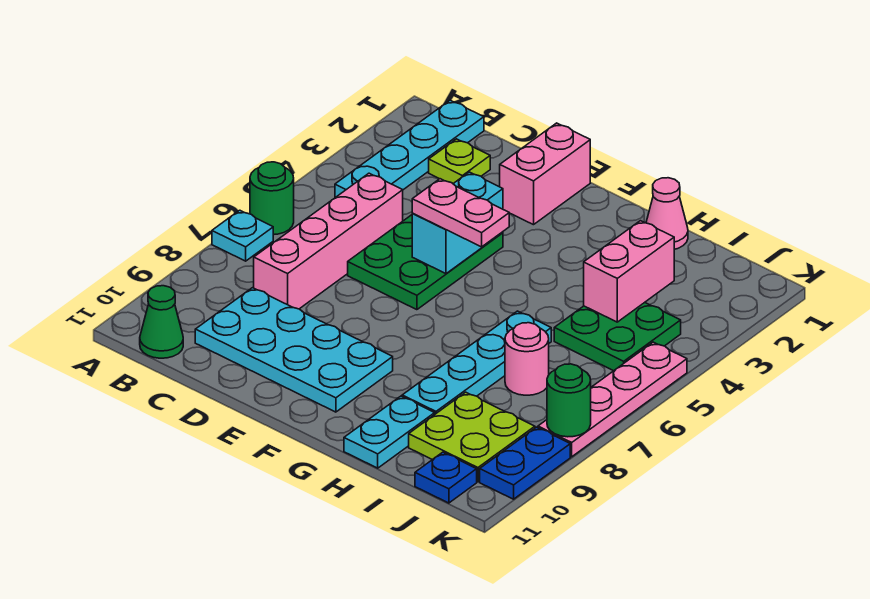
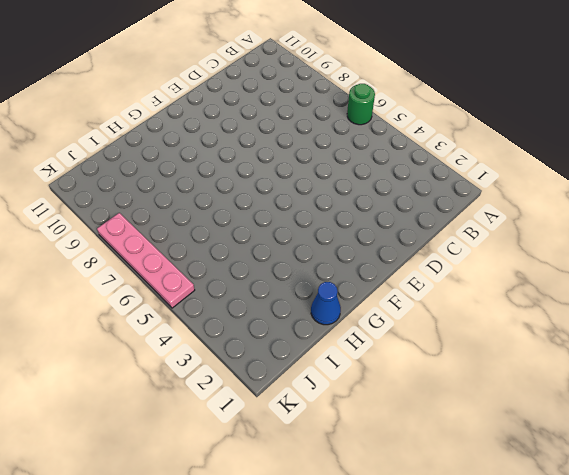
blue 1x1 cone [311,282,341,325] -> pink 1x1 cone [646,178,688,249]
none -> cyan 1x1 plate [212,210,273,261]
none -> cyan 1x4 plate [335,100,484,198]
none -> green 1x1 cone [140,286,183,358]

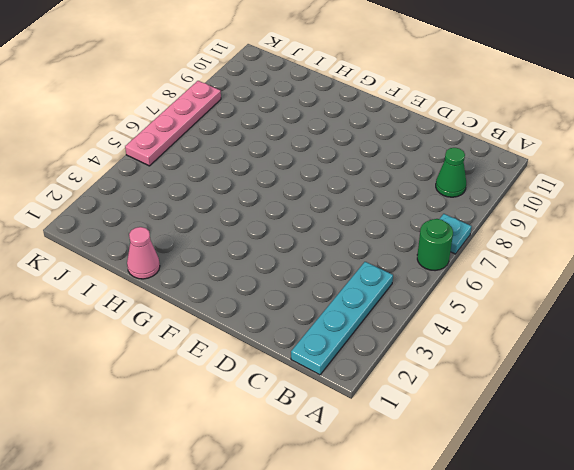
green 1x1 cone [436,148,466,197] -> green 1x1 cone moved to [140,286,183,358]
none -> lime 1x1 plate [429,139,490,183]
none -> pink 1x4 brick [254,173,403,309]
none -> cyan 2x4 plate [195,288,393,412]

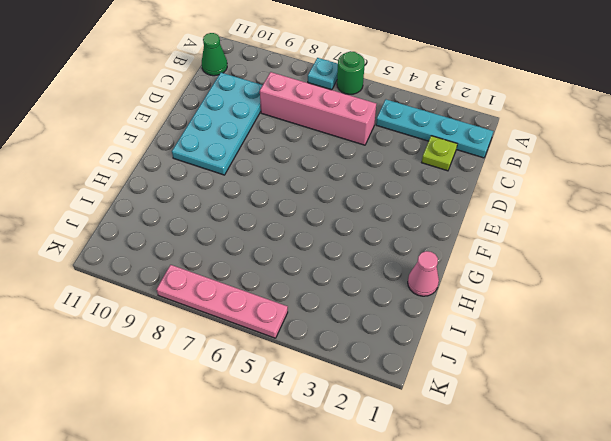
none -> green 2x3 plate [348,215,503,310]
none -> pink 1x2 brick [500,123,590,225]
none -> cyan 1x4 plate [402,311,551,414]

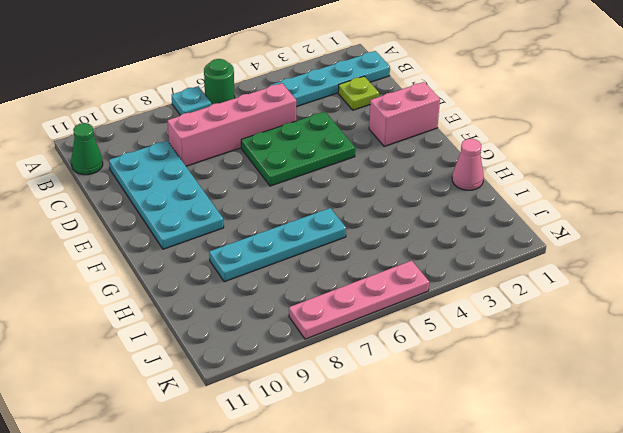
none -> cyan 1x2 plate [344,396,435,468]
none -> green 2x2 plate [554,303,681,371]
none -> pink 1x1 round brick [505,323,549,395]

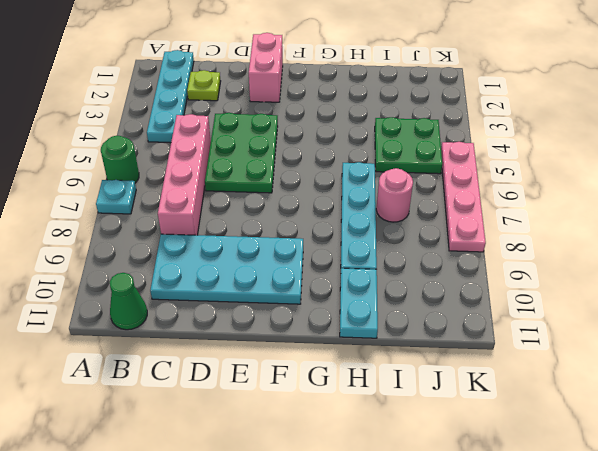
none -> pink 1x1 cone [646,178,688,249]
none -> lime 2x2 plate [409,392,535,482]
none -> blue 1x1 plate [415,452,477,503]

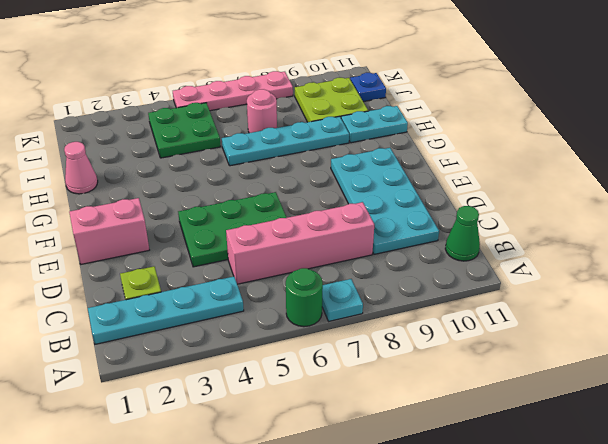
none -> blue 1x2 plate [480,427,570,499]
none -> cyan 1x2 brick [412,172,503,274]
none -> pink 1x2 brick [584,221,674,322]

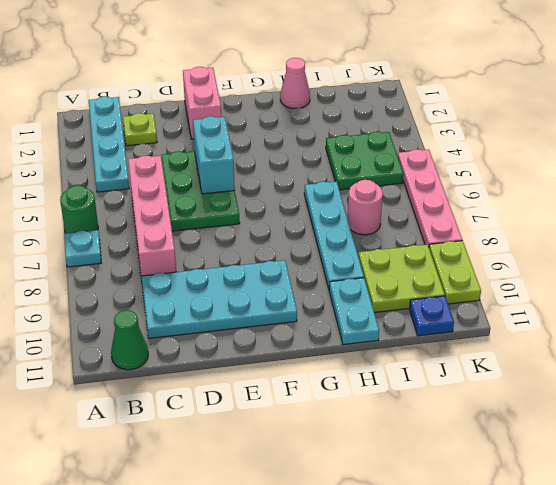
lime 1x2 plate [429,241,481,304] -> blue 1x2 plate [480,427,570,499]
none -> pink 1x2 brick [584,221,674,322]
none -> green 1x1 round brick [547,364,591,437]
none -> pink 1x2 plate [412,179,509,247]

